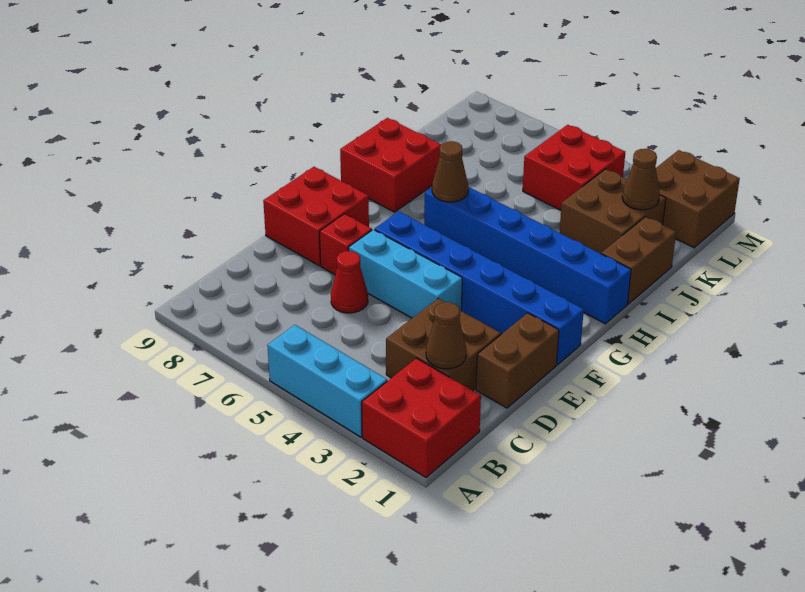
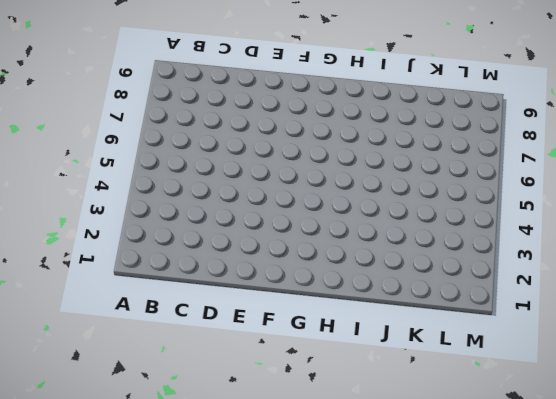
none -> red 2x2 brick [362,358,481,477]
none -> cyan 1x3 brick [267,325,387,437]
none -> brown 2x2 brick [386,298,501,391]

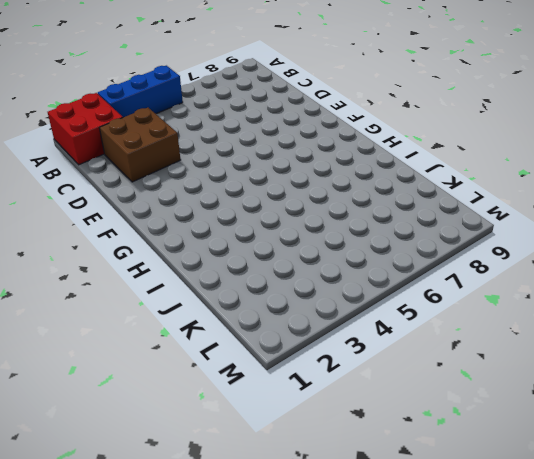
blue 1x3 brick [98,66,183,117] -> cyan 1x3 brick [267,325,387,437]
none -> brown 1x2 brick [476,313,559,408]
none -> red 1x1 cone [331,251,368,313]
none -> cyan 1x3 brick [348,230,462,318]

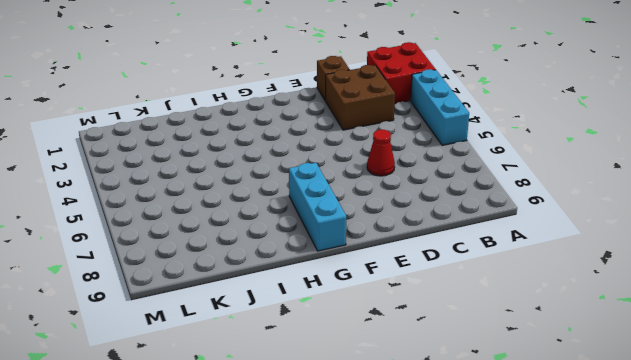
brown 1x1 brick [317,56,350,100] -> brown 1x2 brick [476,313,559,408]
cyan 1x3 brick [289,163,346,251] -> cyan 1x3 brick moved to [348,230,462,318]
none -> red 1x1 brick [320,214,372,275]
none -> red 2x2 brick [263,167,369,266]
none -> blue 1x6 brick [375,211,584,365]

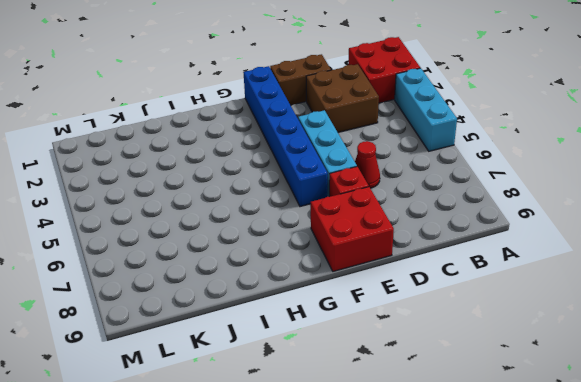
none -> blue 1x6 brick [424,187,631,324]
none -> red 2x2 brick [340,118,441,212]
none -> brown 1x2 brick [601,217,676,304]

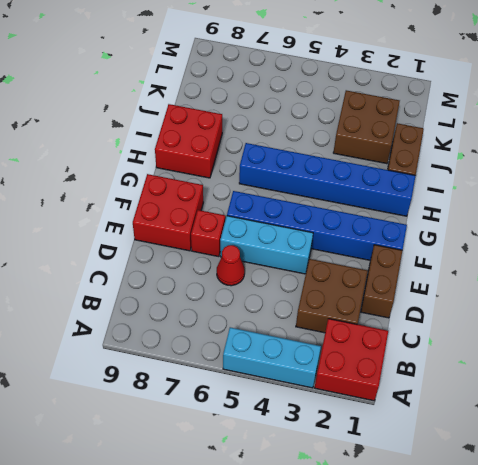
none -> red 2x2 brick [523,125,625,210]
none -> brown 2x2 brick [656,150,740,248]
none -> brown 1x1 cone [426,302,466,369]

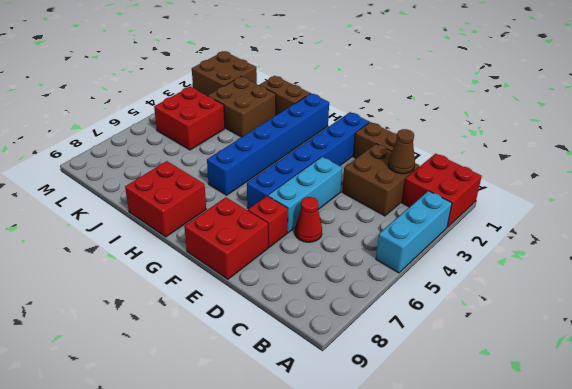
none -> brown 1x1 cone [432,141,468,202]
none -> brown 1x1 cone [622,149,660,210]

